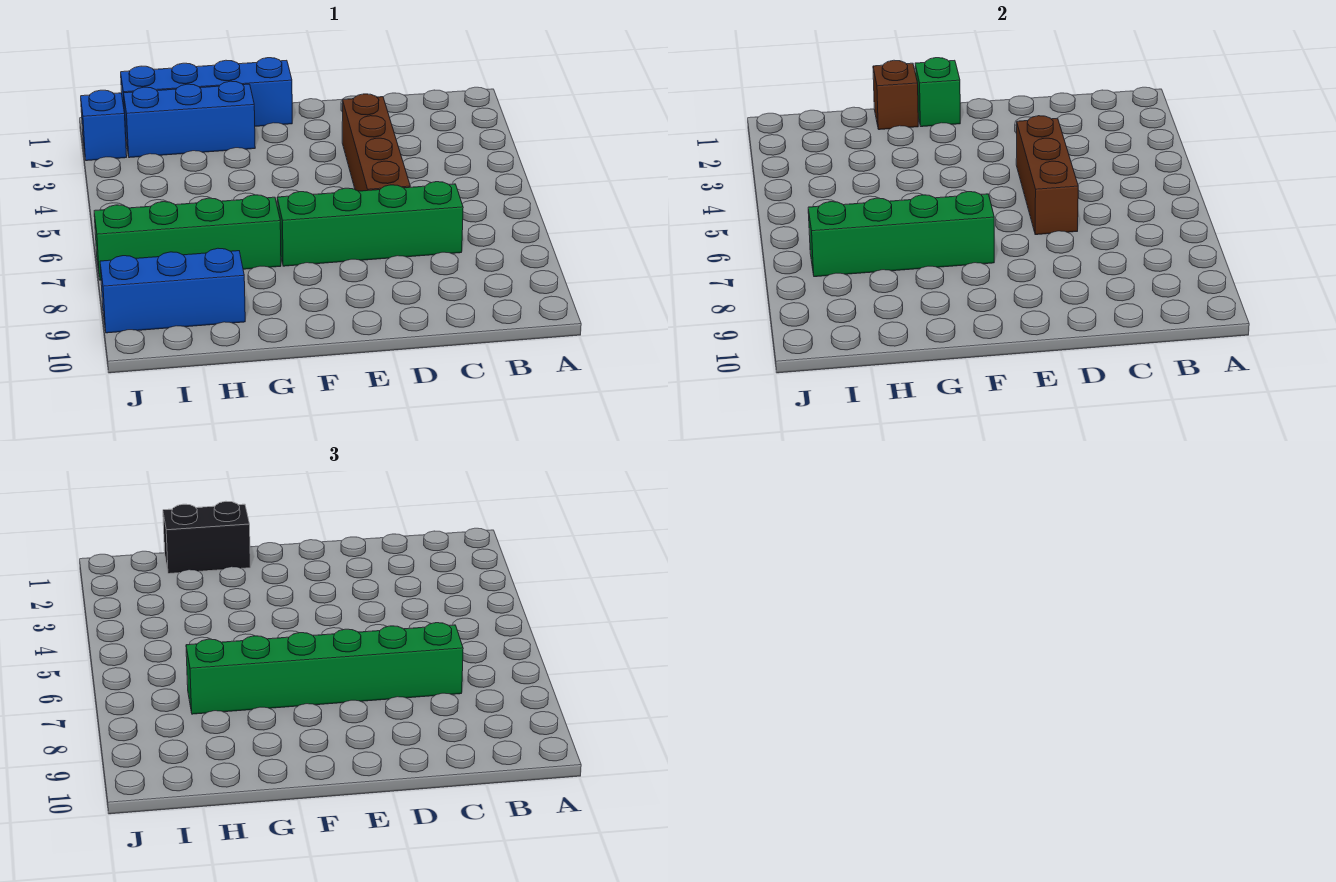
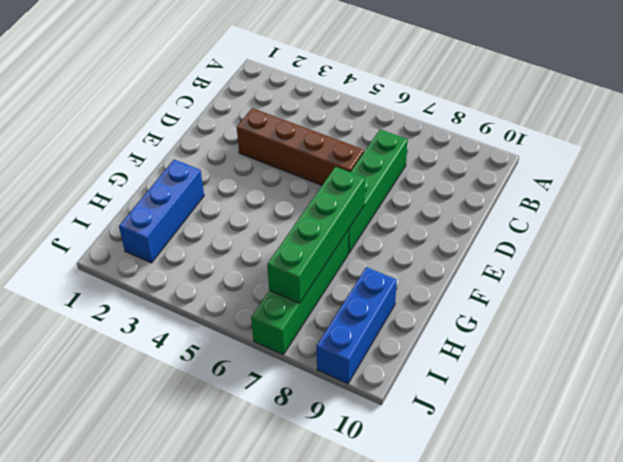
none -> blue 1x4 brick [121,58,292,134]
none -> blue 1x1 brick [81,90,127,161]
none -> brown 1x3 brick [1016,116,1078,235]

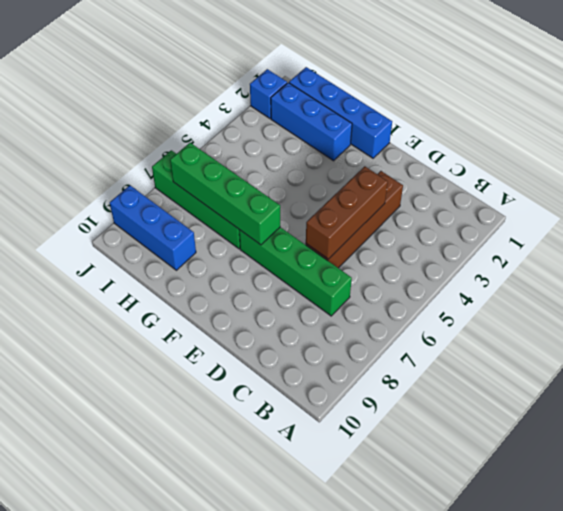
none -> green 1x1 brick [915,58,960,127]
none -> brown 1x1 brick [873,60,918,130]
none -> green 1x6 brick [186,623,463,714]

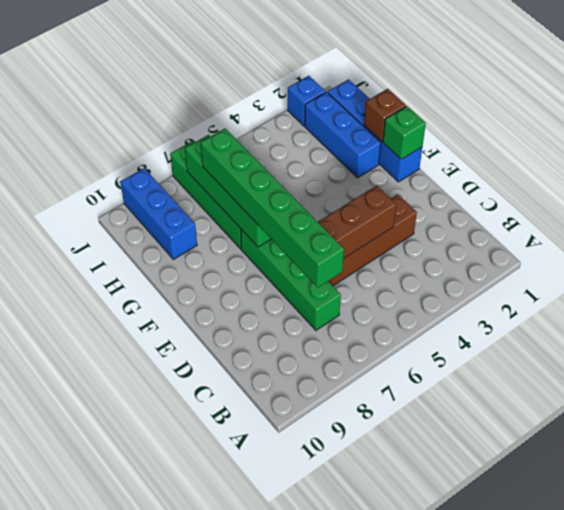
none -> black 1x2 brick [163,501,250,574]

